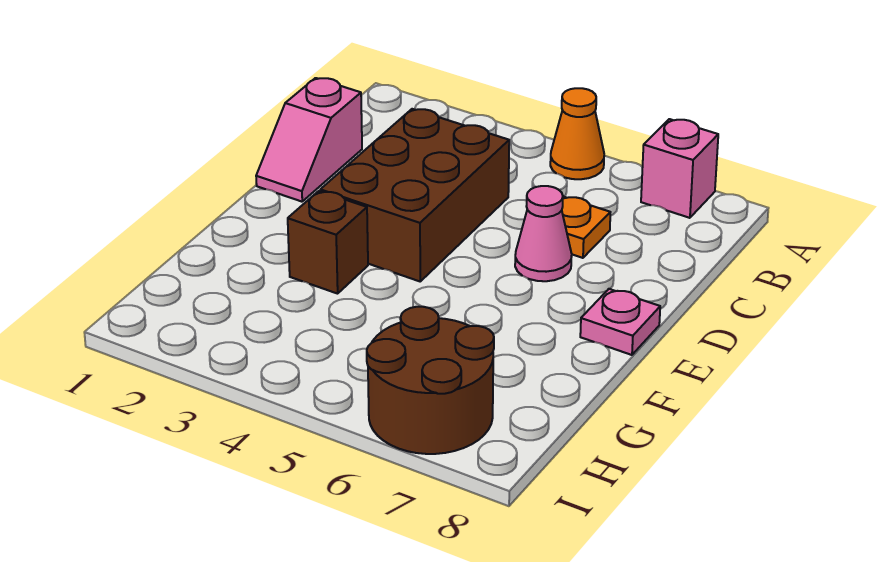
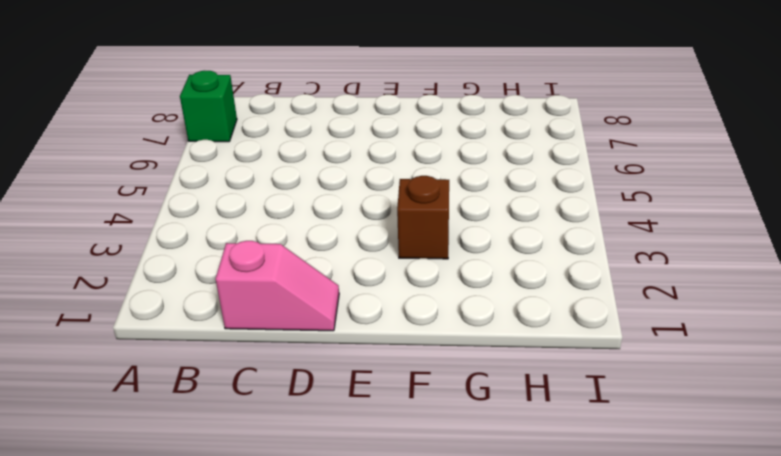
green 1x1 brick [180,71,237,142] -> pink 1x1 brick [641,119,718,218]
none -> orange 1x1 cone [550,88,604,179]
none -> brown 2x3 brick [320,109,509,281]

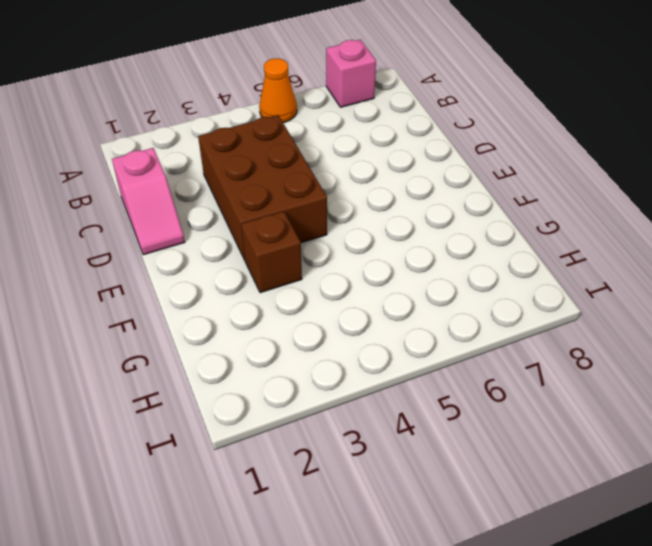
none -> orange 1x1 plate [562,197,610,258]
none -> pink 1x1 cone [515,186,572,281]

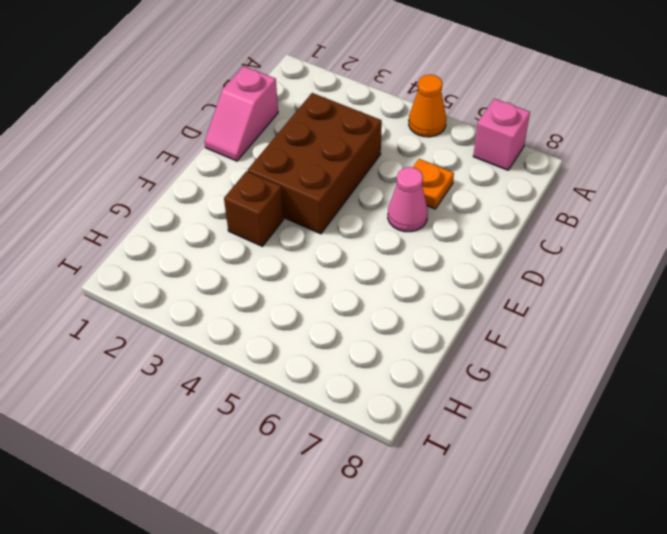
none -> pink 1x1 plate [580,289,660,355]
none -> brown 2x2 round brick [367,307,494,454]

